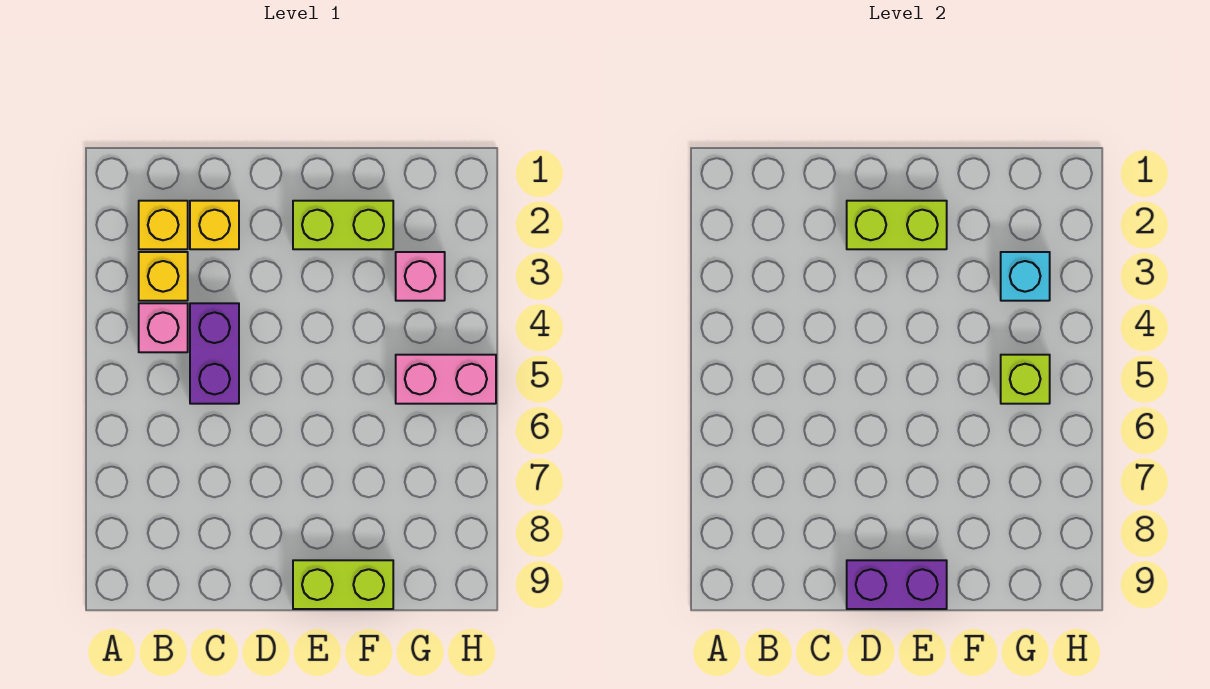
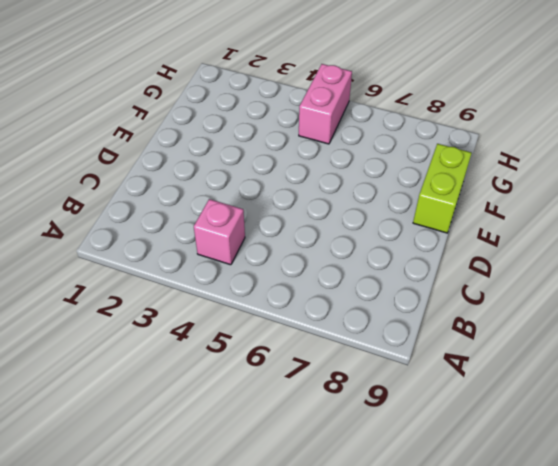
none -> yellow 1x1 brick [139,201,188,249]
none -> yellow 1x1 brick [139,252,188,301]
none -> yellow 1x1 brick [190,201,239,249]

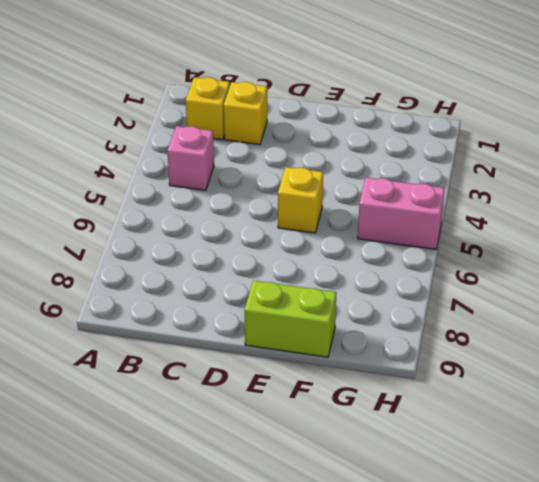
yellow 1x1 brick [278,167,323,233] -> yellow 1x1 brick moved to [139,252,188,301]
none -> purple 1x2 brick [190,303,239,404]
none -> lime 1x2 brick [293,201,393,249]
none -> pink 1x1 brick [396,252,445,301]

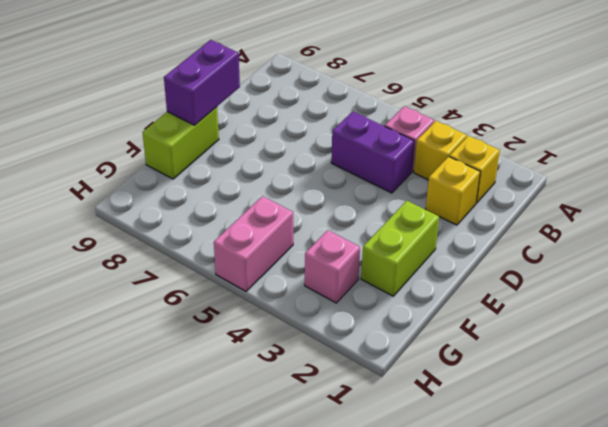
none -> lime 1x2 brick [847,201,947,249]
none -> cyan 1x1 brick [1001,252,1050,301]
none -> lime 1x1 brick [1001,355,1050,404]

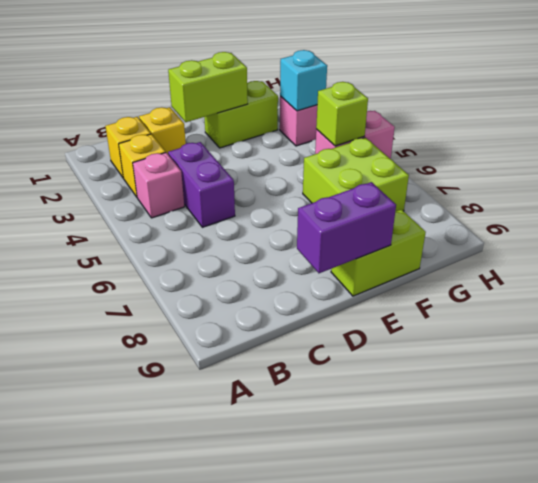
lime 2x2 brick [303,138,409,212] -> none

